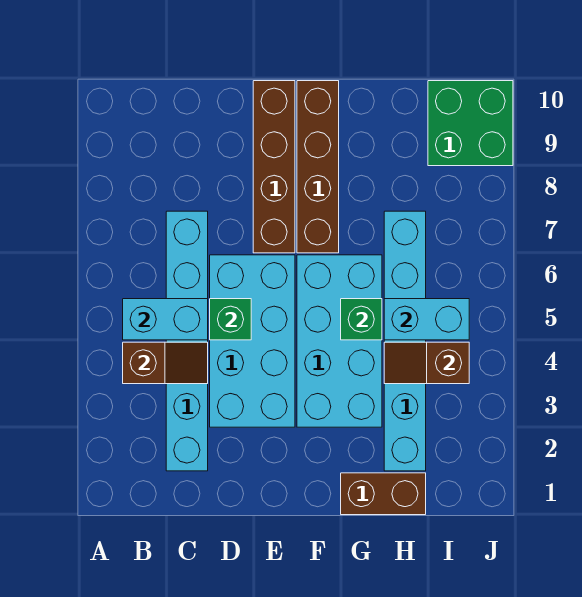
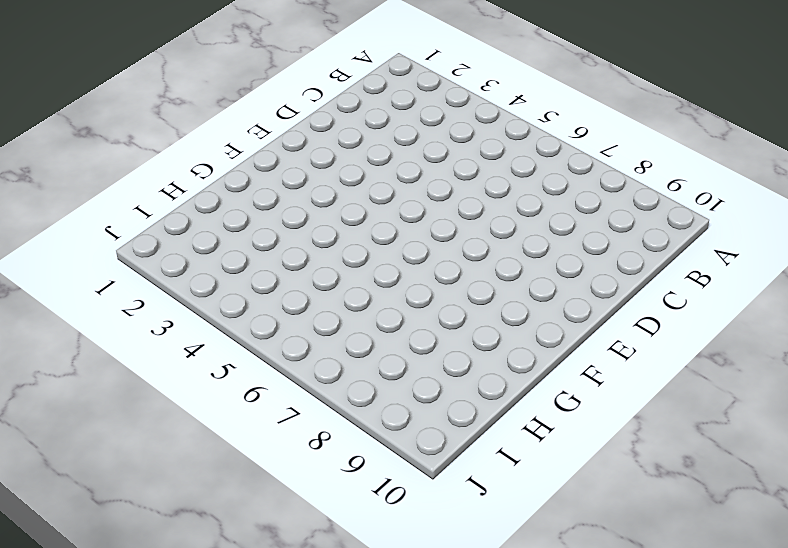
none -> cyan 1x6 brick [166,211,208,471]
none -> cyan 2x4 brick [210,255,295,427]
none -> brown 1x4 brick [253,81,295,253]

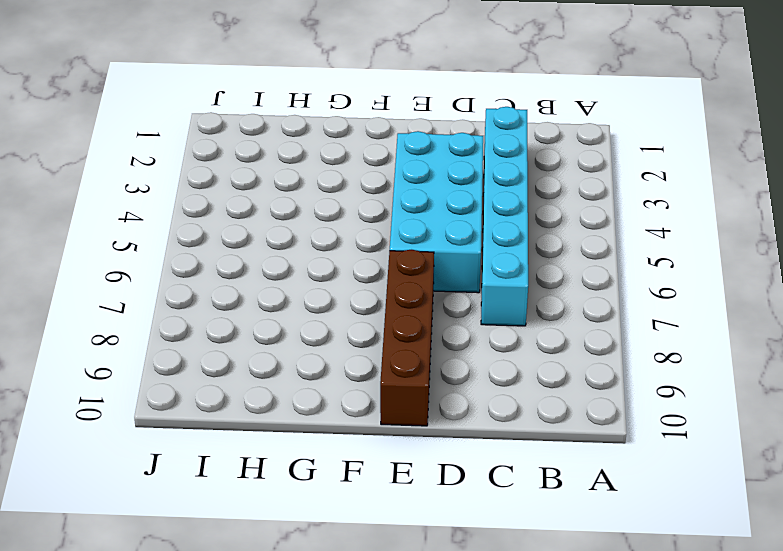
none -> cyan 2x4 brick [297,255,382,427]
none -> brown 1x4 brick [297,81,339,253]
none -> brown 1x2 brick [341,473,426,515]

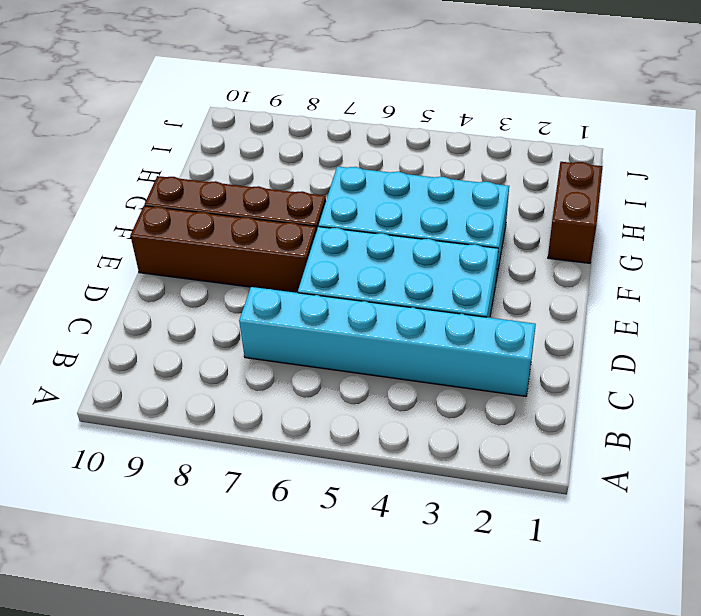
none -> cyan 1x6 brick [384,211,426,471]
none -> green 2x2 brick [428,81,513,166]
none -> brown 1x2 slope [123,342,208,384]

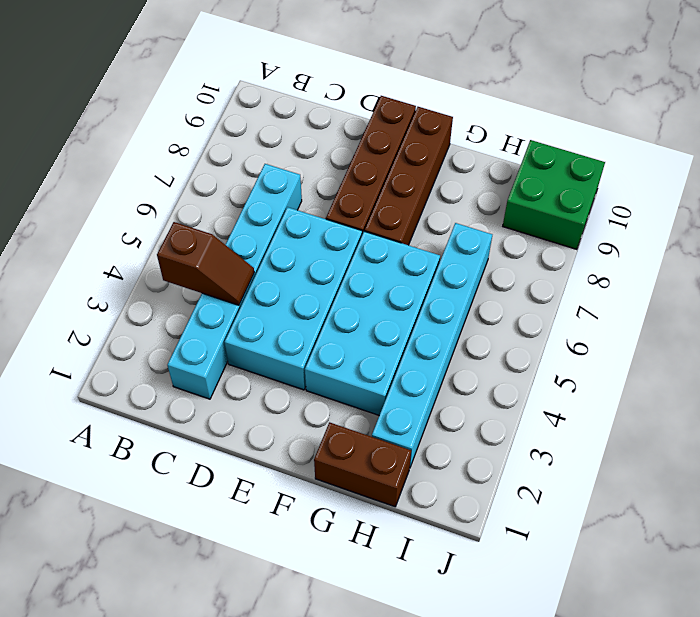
none -> cyan 1x2 brick [123,299,208,340]
none -> green 1x1 brick [210,299,251,340]
none -> green 1x1 brick [341,299,382,340]

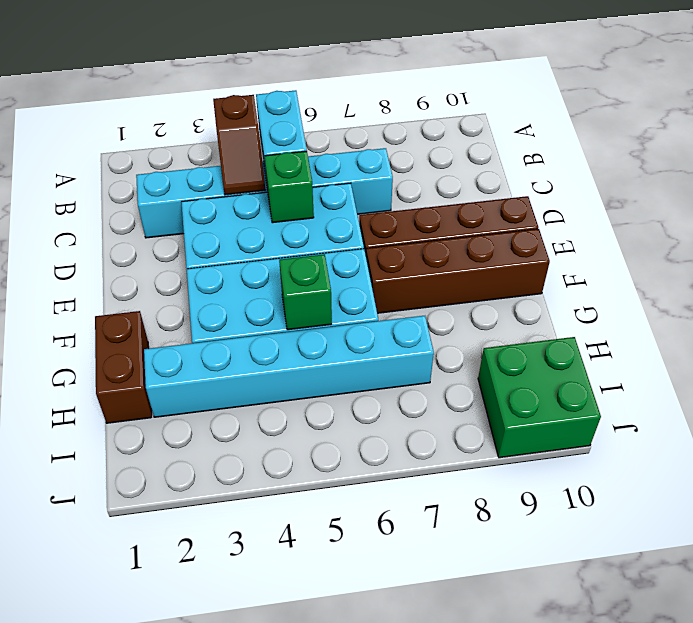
none -> brown 1x2 slope [384,342,469,384]
none -> cyan 1x2 brick [384,299,469,340]

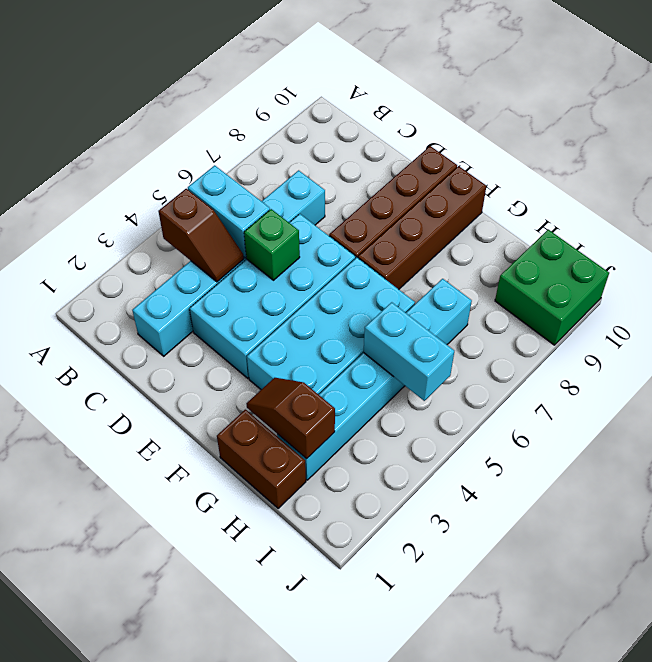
brown 1x2 slope [246,378,335,459] -> brown 1x2 slope moved to [384,342,469,384]
none -> green 1x1 brick [341,299,382,340]

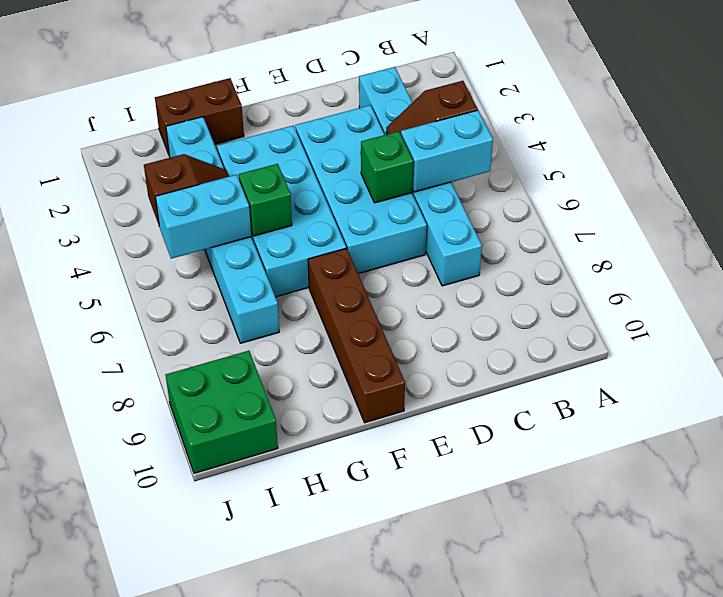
none -> brown 1x4 brick [253,81,295,253]

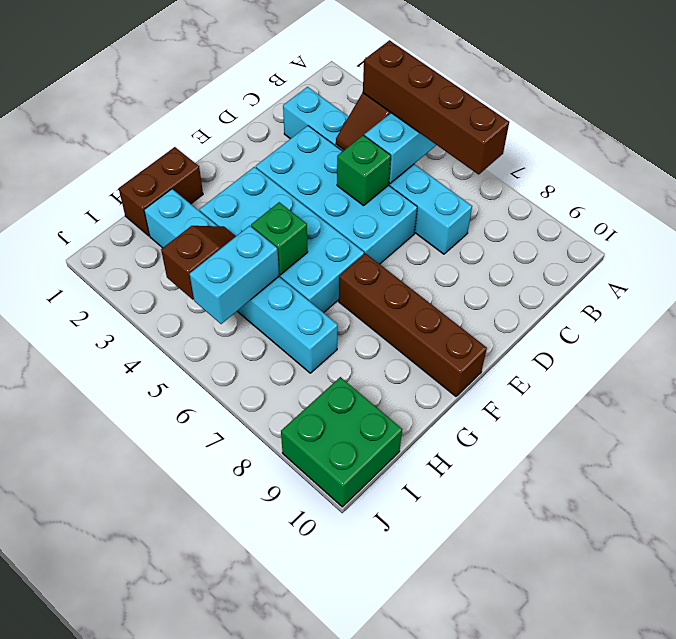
brown 1x4 brick [363,40,509,175] -> brown 1x4 brick moved to [253,81,295,253]

